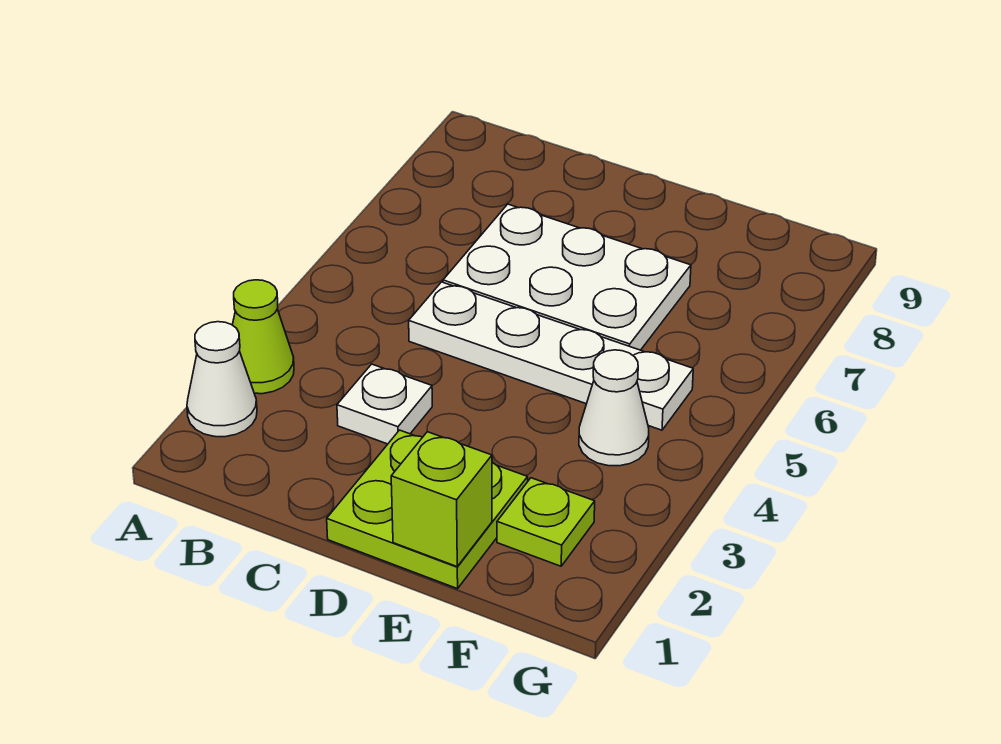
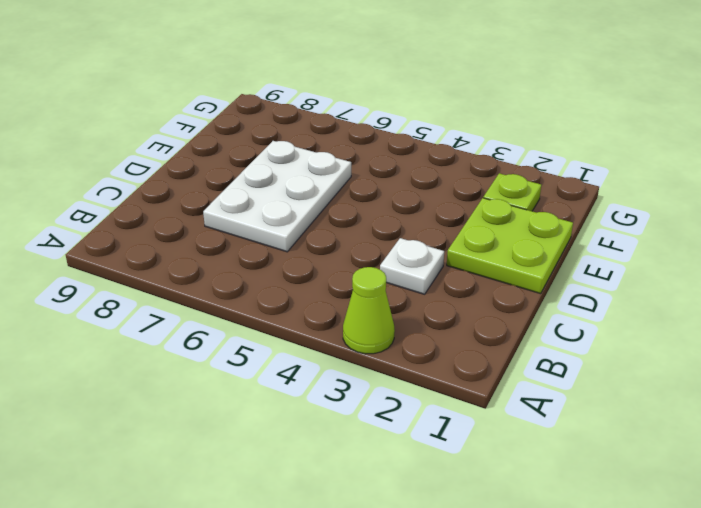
none -> white 1x1 cone [187,322,257,437]
none -> white 1x4 plate [409,282,693,430]

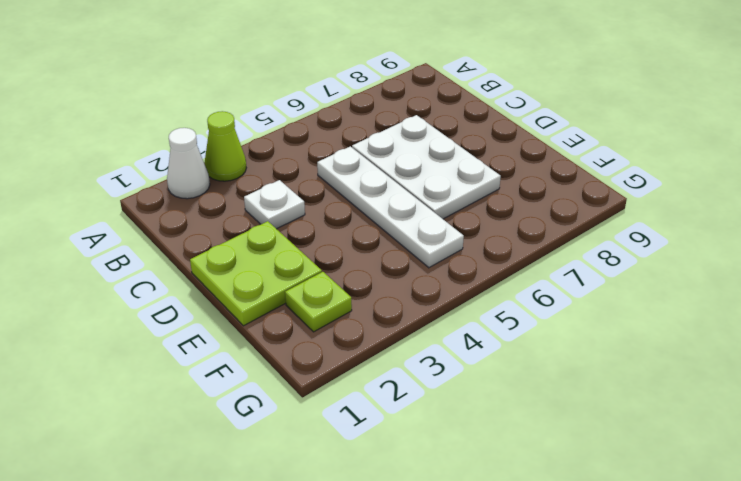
none -> white 1x1 cone [579,350,649,466]
none -> lime 1x1 brick [391,432,492,566]

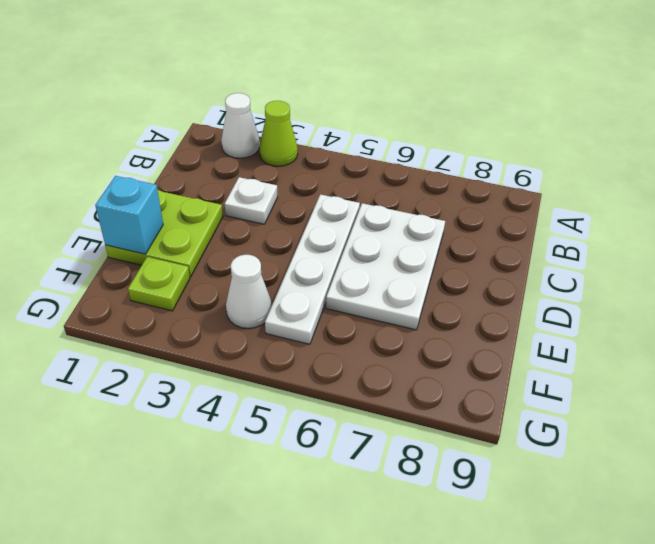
cyan 1x1 brick [95,176,163,254] -> lime 1x1 brick [391,432,492,566]

